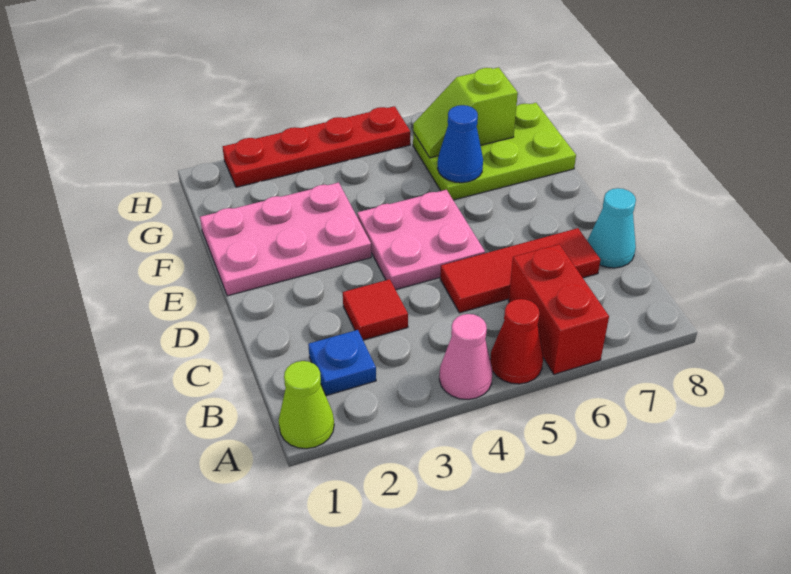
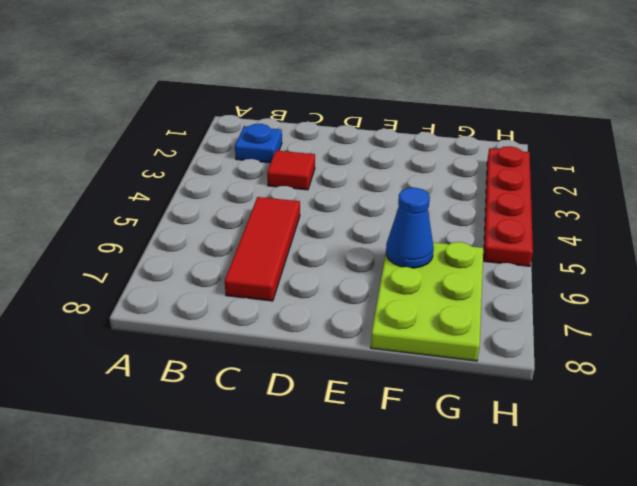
none -> lime 1x1 cone [279,361,334,449]
none -> pink 1x1 cone [439,314,493,399]
none -> red 1x1 cone [490,299,543,384]

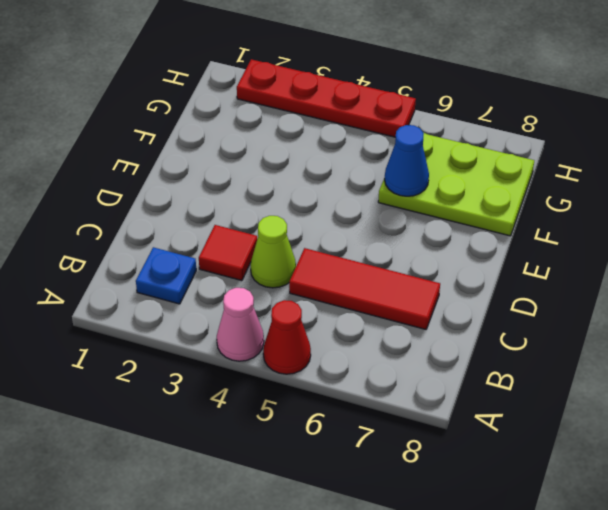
lime 1x1 cone [250,216,296,288] -> lime 1x1 cone moved to [279,361,334,449]
none -> red 1x2 brick [508,244,609,374]
none -> cyan 1x1 cone [588,188,636,268]
none -> pink 2x2 plate [357,190,485,290]

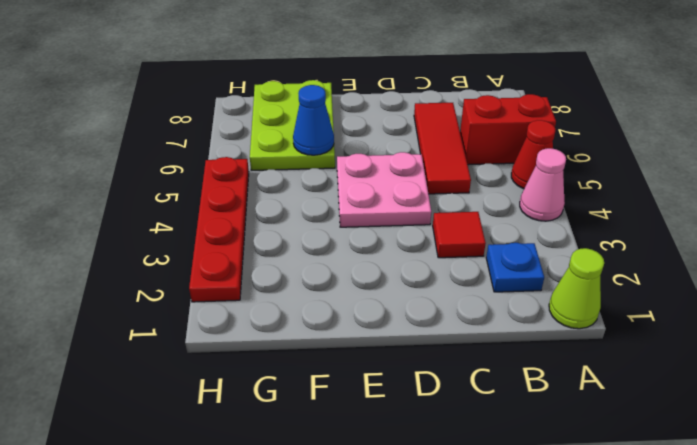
none -> cyan 1x1 cone [588,188,636,268]
none -> pink 2x3 plate [200,183,371,296]
none -> lime 1x2 slope [413,67,518,158]

